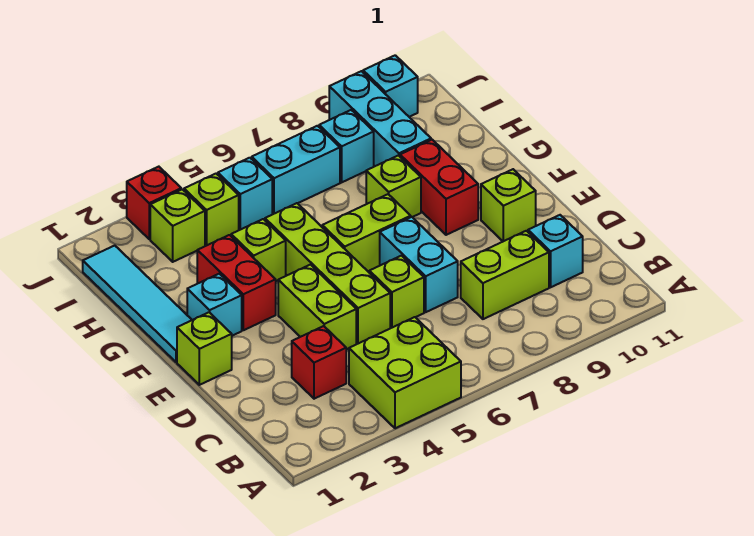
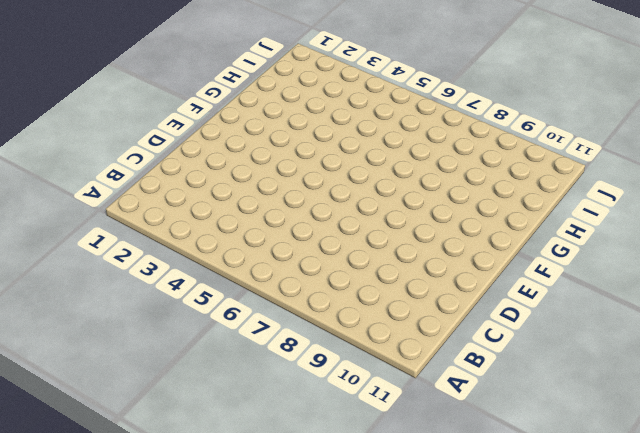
none -> lime 2x2 brick [349,317,461,428]
none -> red 1x1 brick [292,326,346,399]
none -> lime 1x2 brick [461,231,549,319]

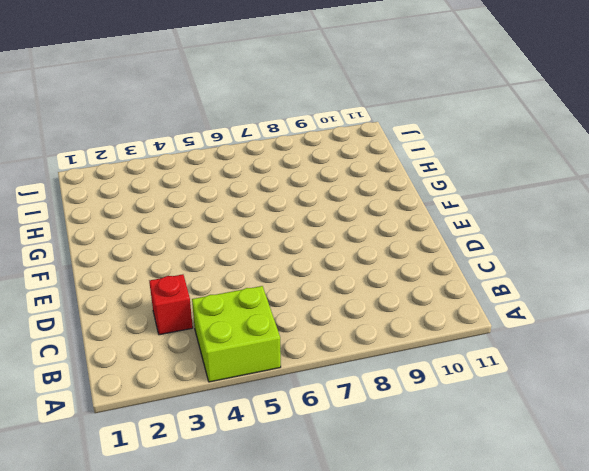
none -> lime 1x2 brick [461,231,549,319]
none -> cyan 1x1 brick [528,215,583,287]
none -> lime 1x2 brick [278,265,356,350]

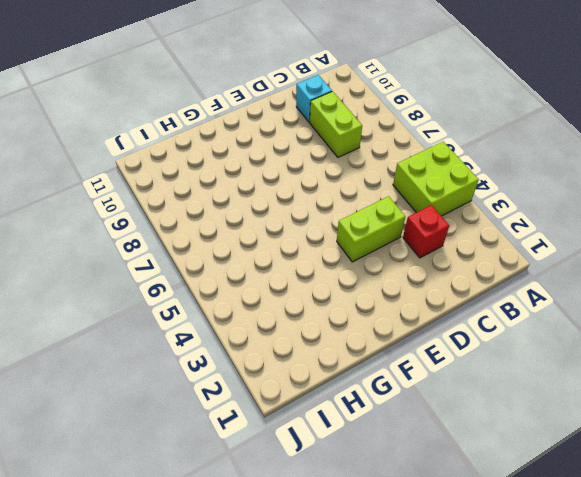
none -> lime 1x4 brick [265,203,390,344]
none -> lime 1x1 brick [369,256,424,328]
none -> cyan 1x2 brick [380,217,458,312]

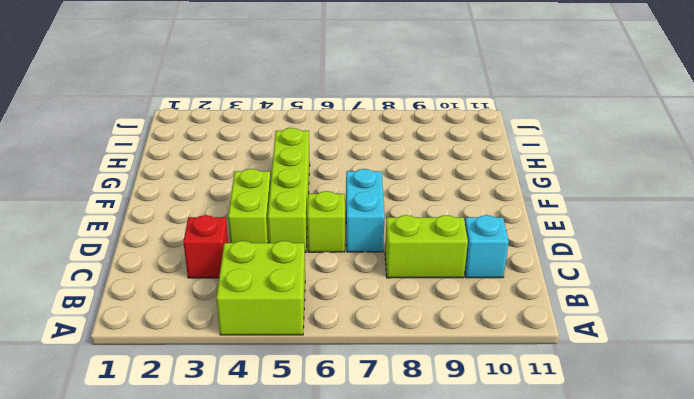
none -> lime 1x1 brick [177,312,232,385]
none -> lime 1x1 brick [481,169,536,241]
none -> cyan 1x4 tile [83,246,192,362]

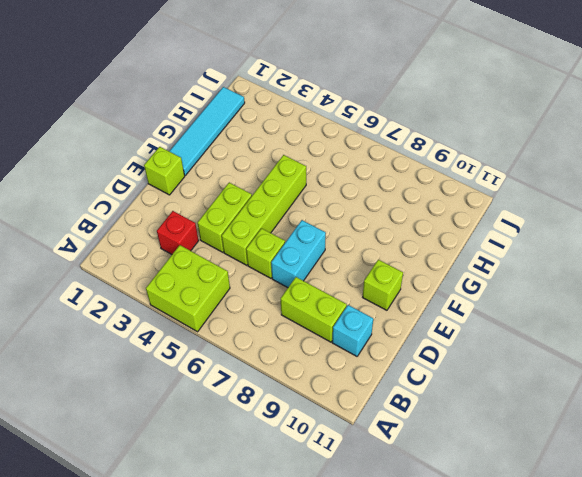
none -> cyan 1x1 brick [187,274,242,336]
none -> red 1x2 brick [197,235,276,330]
none -> lime 1x2 brick [322,194,411,272]

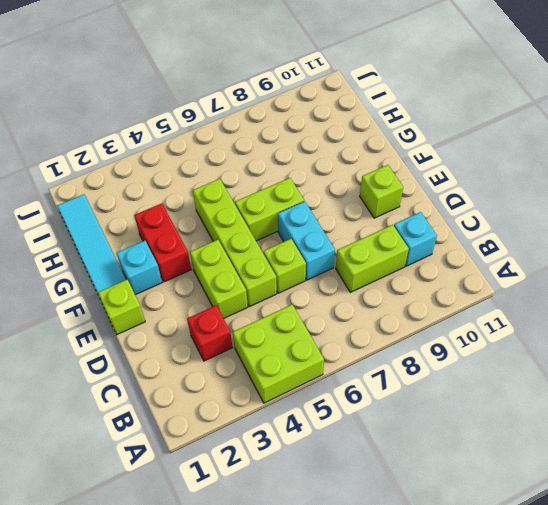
none -> red 1x2 brick [400,140,478,235]
none -> lime 1x1 brick [231,219,286,281]
none -> lime 1x1 brick [366,155,421,217]

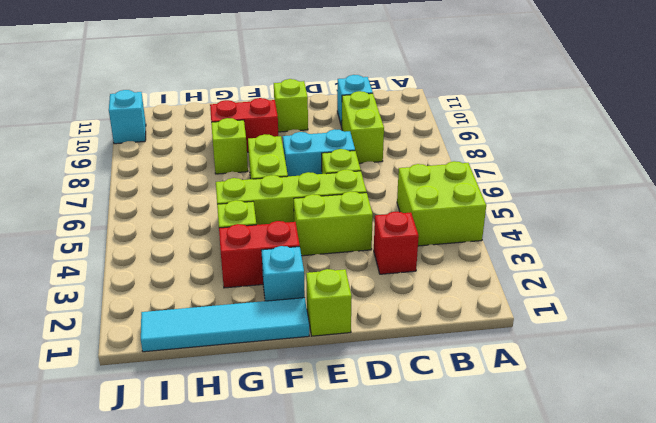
none -> cyan 1x3 brick [329,71,431,166]
none -> lime 1x1 brick [150,189,205,262]
none -> lime 1x1 brick [184,174,239,246]

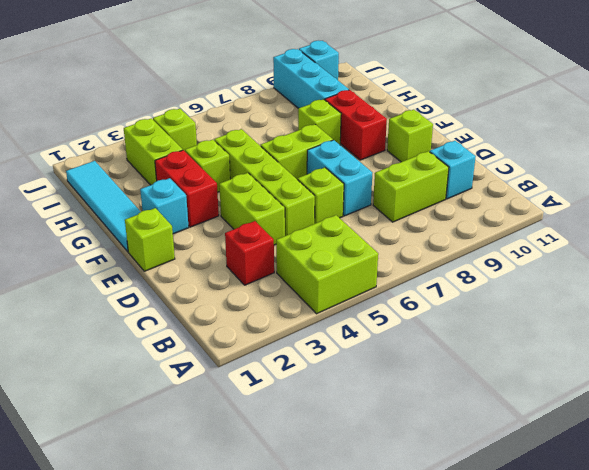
lime 1x2 brick [124,118,183,185] -> lime 1x1 brick [150,189,205,262]
none -> cyan 1x1 brick [218,158,272,230]
none -> cyan 1x2 brick [252,126,340,214]
none -> cyan 1x1 brick [319,110,374,182]

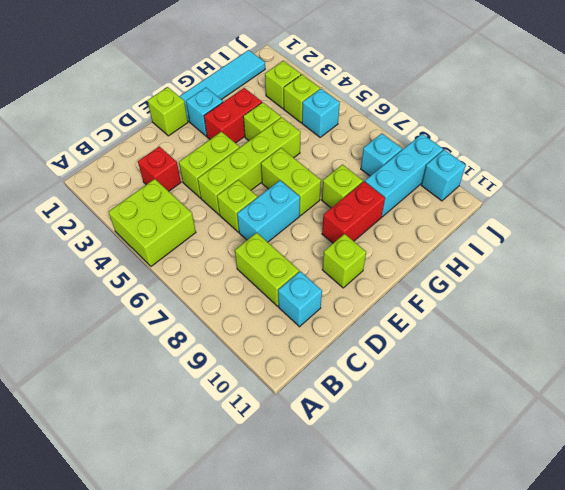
none -> cyan 1x2 brick [252,126,340,214]
none -> red 1x1 brick [127,167,181,239]

